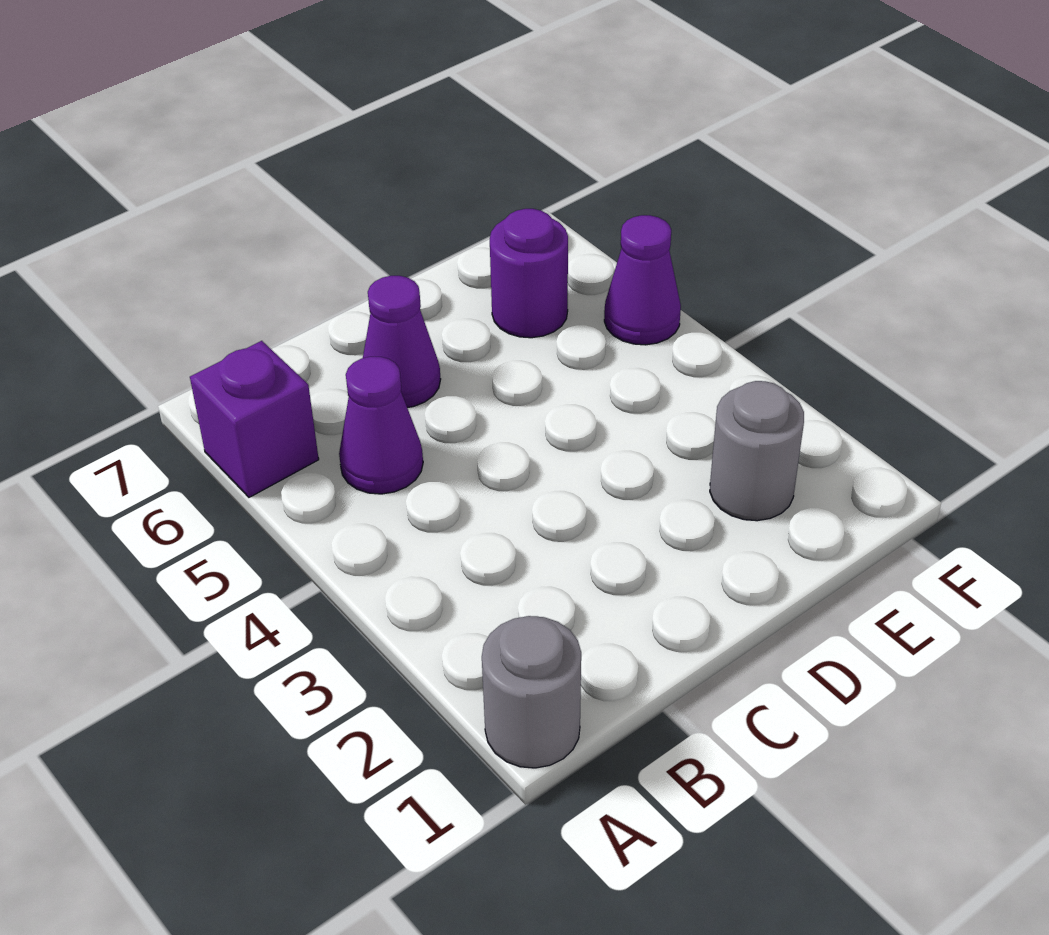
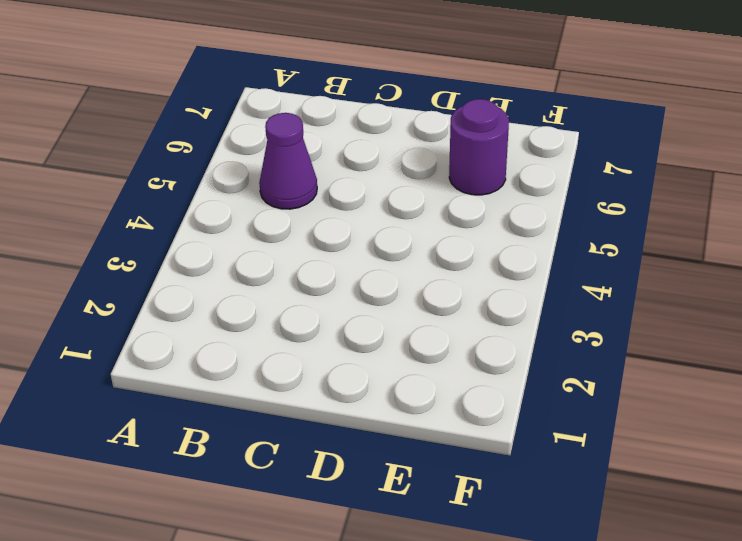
none -> grey 1x1 round brick [482,616,581,768]
none -> purple 1x1 brick [190,341,319,497]

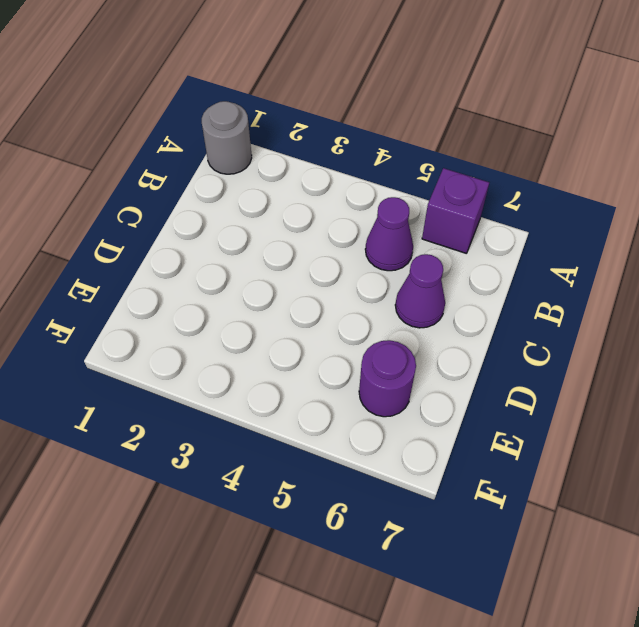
none -> grey 1x1 round brick [710,381,804,521]
none -> purple 1x1 cone [604,215,681,345]

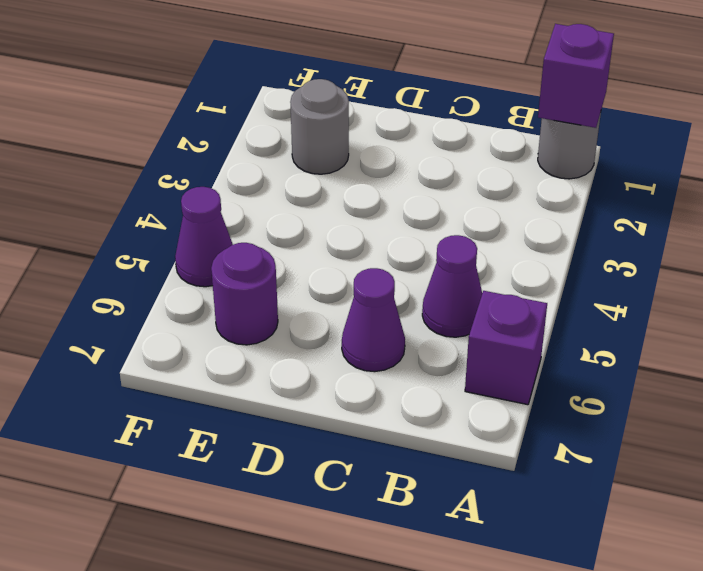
purple 1x1 brick [538,24,614,128] -> none

